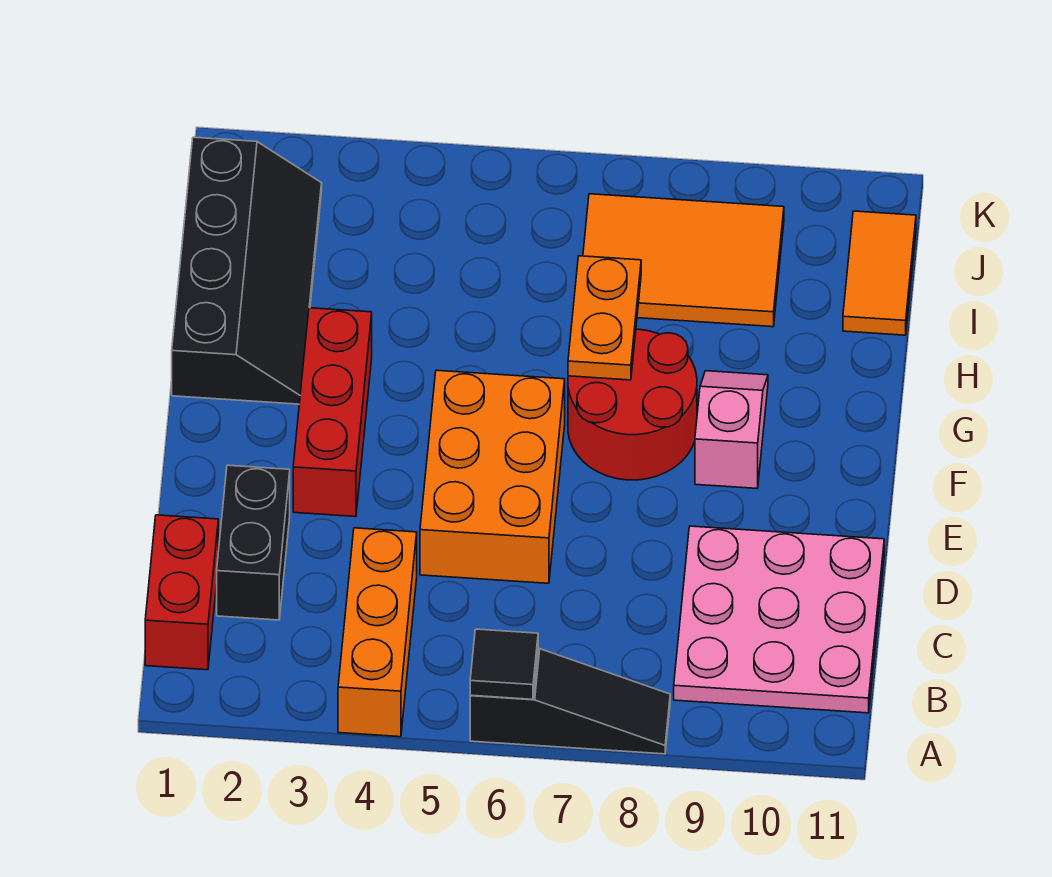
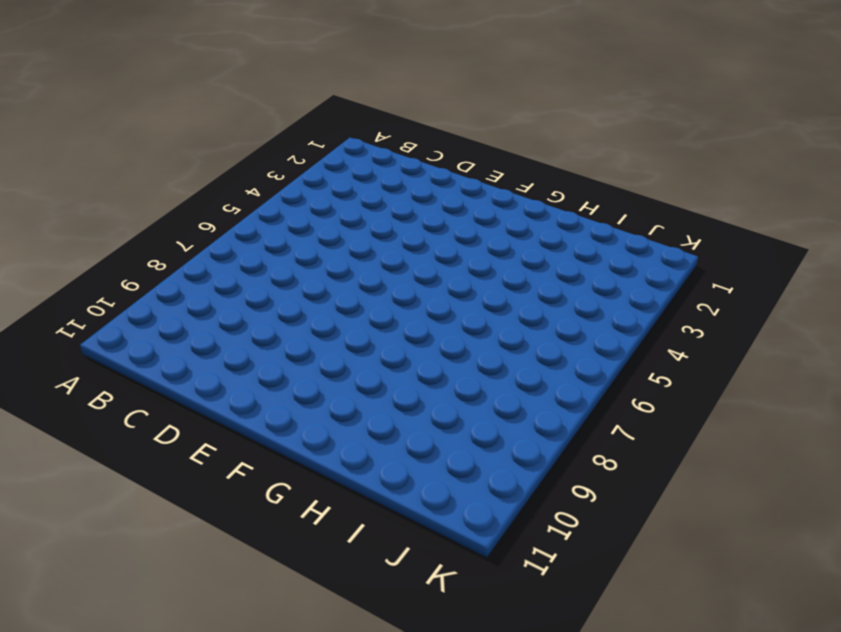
none -> orange 1x3 brick [338,528,417,737]
none -> black 1x3 slope [470,649,670,754]
none -> red 1x2 brick [145,515,218,670]

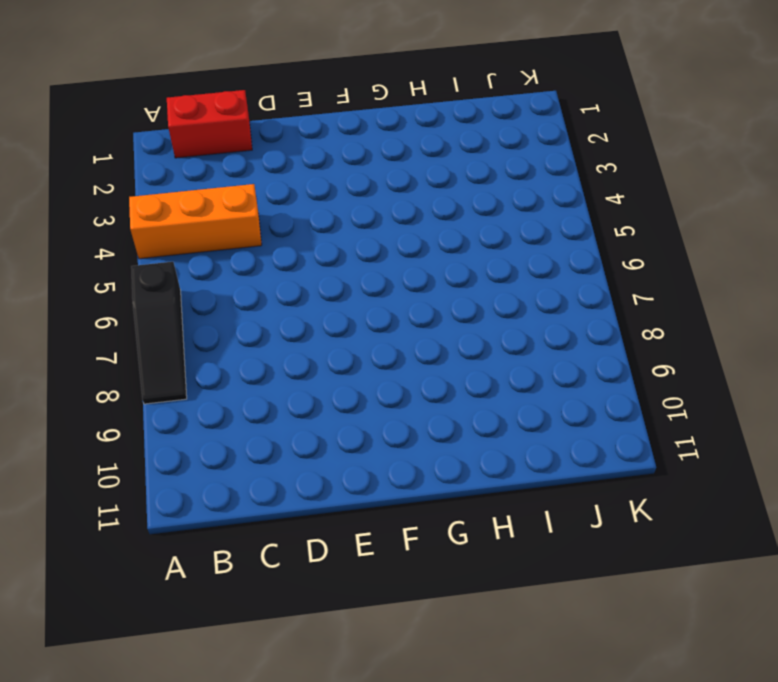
none -> pink 3x3 plate [674,526,884,713]
none -> black 1x2 brick [217,465,290,620]
none -> orange 2x3 brick [420,370,565,583]

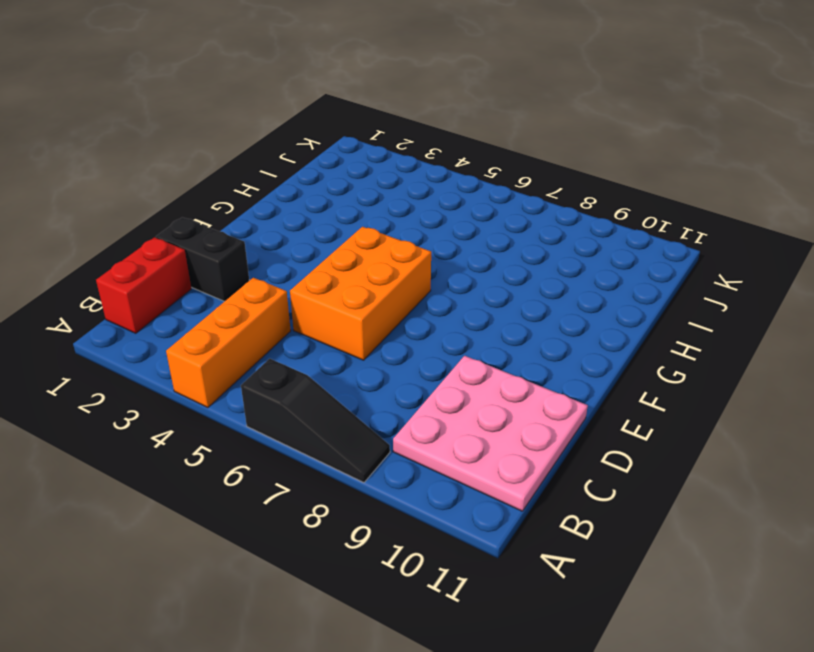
black 1x2 brick [156,217,249,301] -> black 1x2 brick turned to [217,465,290,620]
none -> red 1x3 brick [293,308,372,517]
none -> red 2x2 round brick [568,329,697,480]
none -> pink 1x2 slope [695,371,768,488]

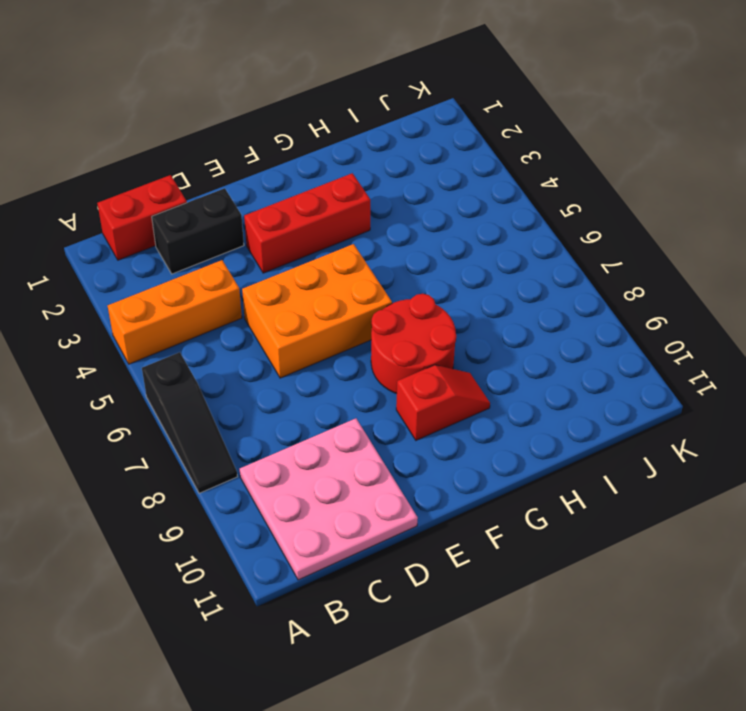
red 1x2 slope [396,365,490,440] -> pink 1x2 slope [695,371,768,488]
none -> black 2x4 slope [172,137,322,404]
none -> orange 2x3 tile [583,194,784,327]
none -> orange 1x2 tile [843,211,916,335]

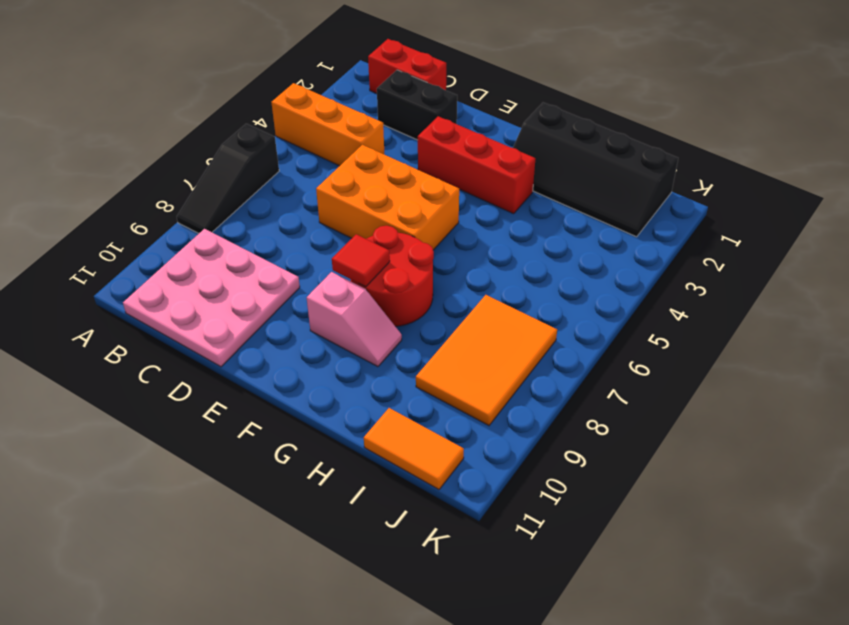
red 1x1 tile [332,234,390,287] -> none
none -> black 1x1 tile [470,629,538,699]
none -> orange 1x2 plate [568,256,641,380]

